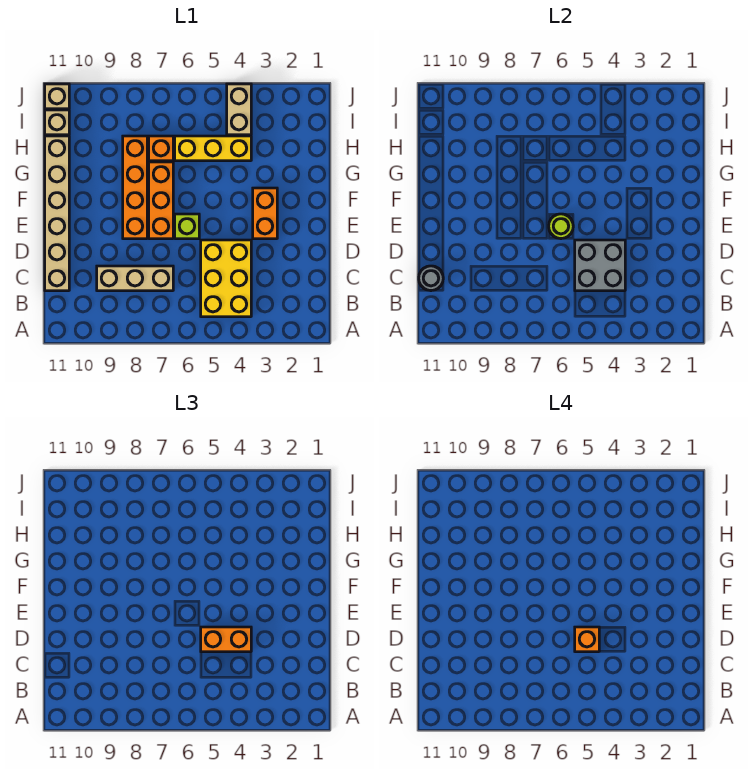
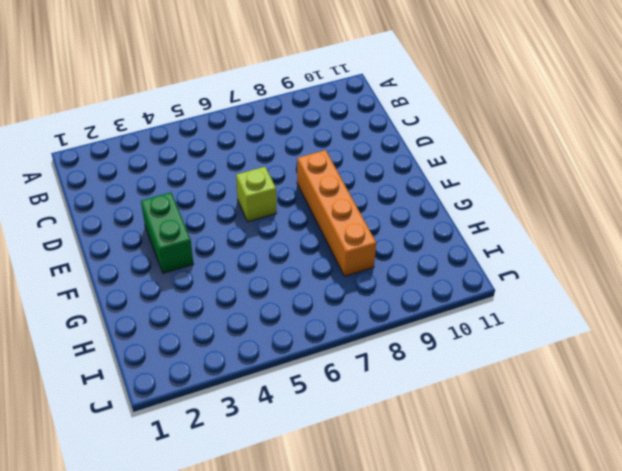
green 1x2 brick [141,192,193,273] -> orange 1x2 brick [253,188,277,239]
none -> yellow 2x3 brick [201,240,251,317]
none -> tan 1x3 brick [97,266,173,291]
none -> tan 1x6 brick [45,136,69,291]

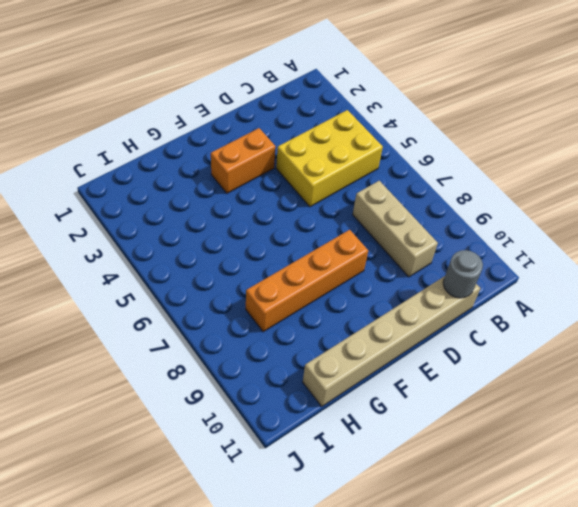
none -> lime 1x1 brick [175,214,199,239]
none -> orange 1x3 brick [149,162,173,239]
none -> yellow 1x3 brick [175,136,251,161]

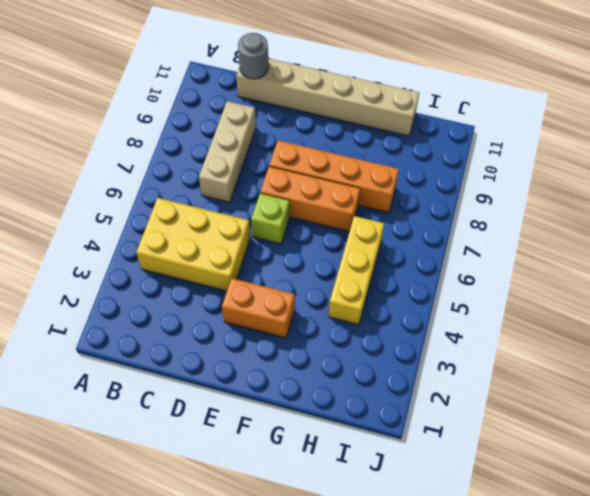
none -> orange 1x1 brick [149,136,173,161]
none -> tan 1x2 brick [227,84,251,135]
none -> tan 1x1 brick [45,110,69,135]

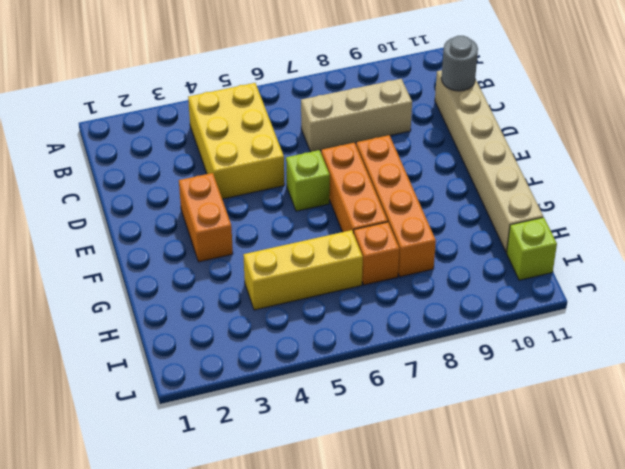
lime 1x1 brick [507,217,557,280] -> tan 1x1 brick [45,110,69,135]
none -> tan 1x2 brick [227,84,251,135]
none -> tan 1x1 brick [45,84,69,109]
none -> grey 2x2 brick [575,240,625,291]

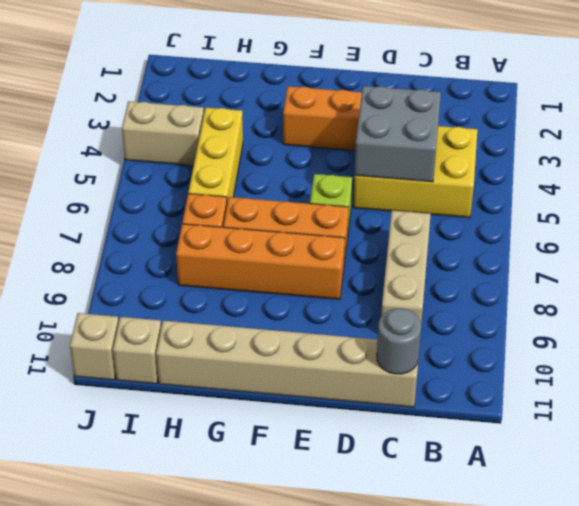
none -> lime 1x1 round brick [549,214,573,239]
none -> orange 1x2 brick [201,627,251,652]
none -> orange 1x1 brick [575,627,599,652]

